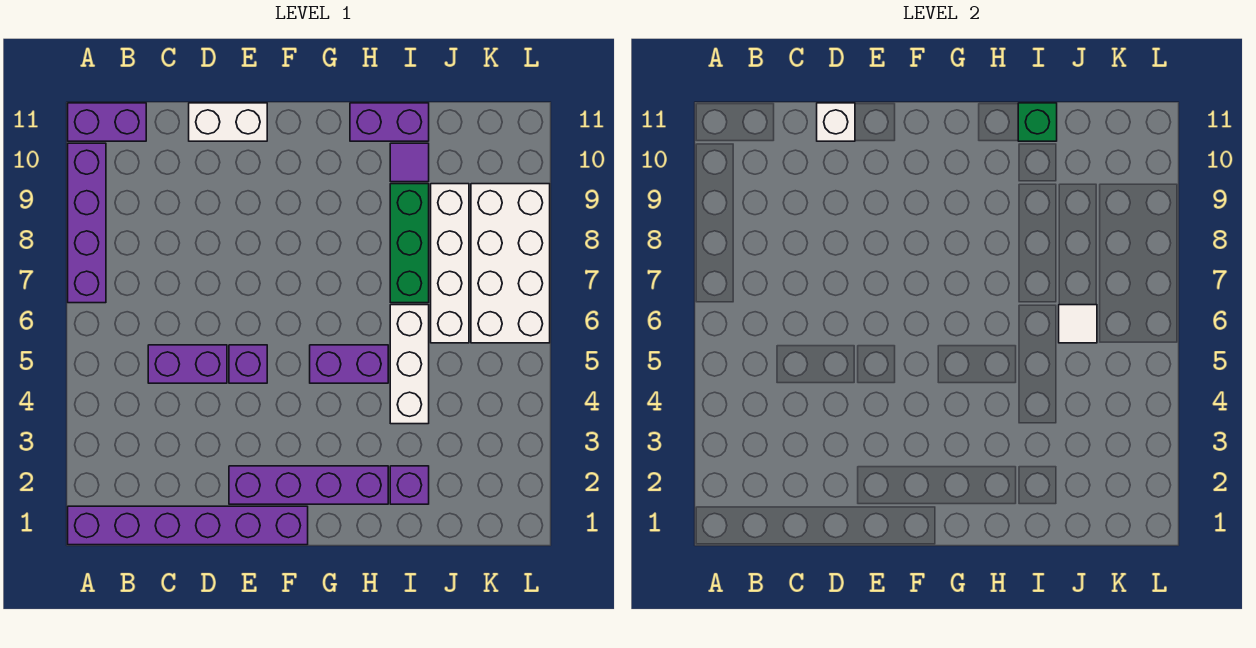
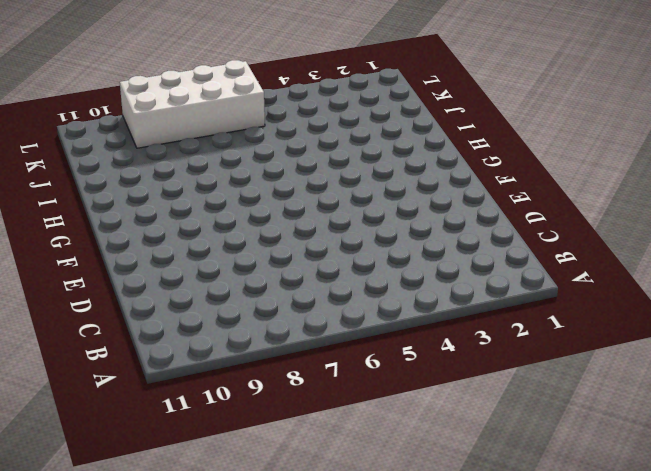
none -> purple 1x6 brick [68,506,308,545]
none -> purple 1x4 brick [68,143,106,303]
none -> purple 1x2 brick [68,103,146,141]

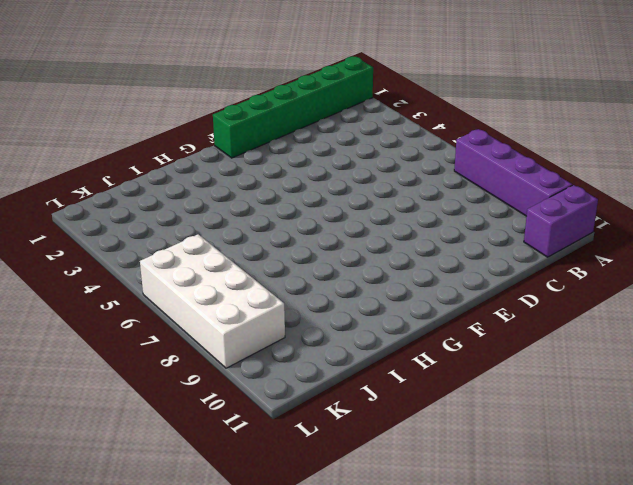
green 1x6 brick [213,56,373,158] -> purple 1x6 brick [68,506,308,545]
none -> purple 1x2 brick [148,345,227,383]
none -> white 1x2 brick [189,103,267,141]
none -> purple 1x4 brick [229,466,388,504]

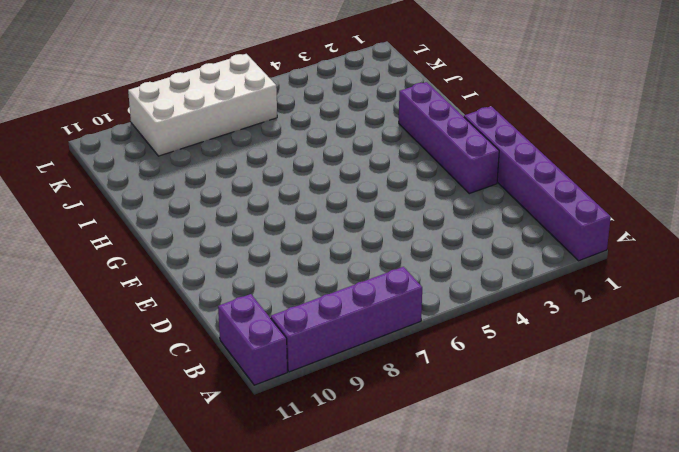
none -> purple 1x2 brick [148,345,227,383]
none -> white 1x2 brick [189,103,267,141]
none -> purple 1x1 brick [229,345,267,383]

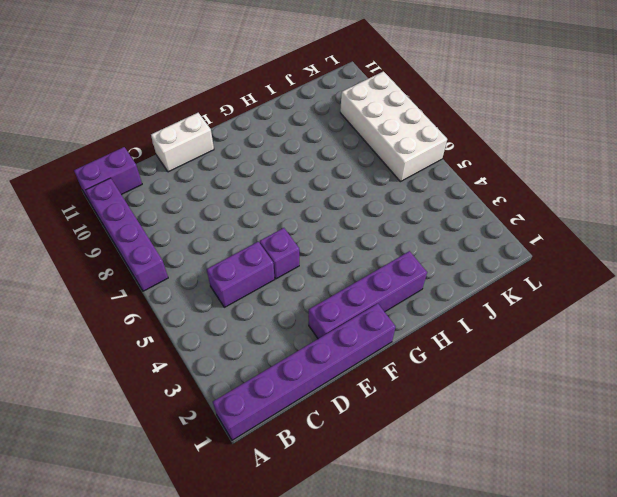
none -> purple 1x2 brick [310,345,388,383]
none -> purple 1x2 brick [350,103,429,141]
none -> purple 1x1 brick [390,466,429,504]

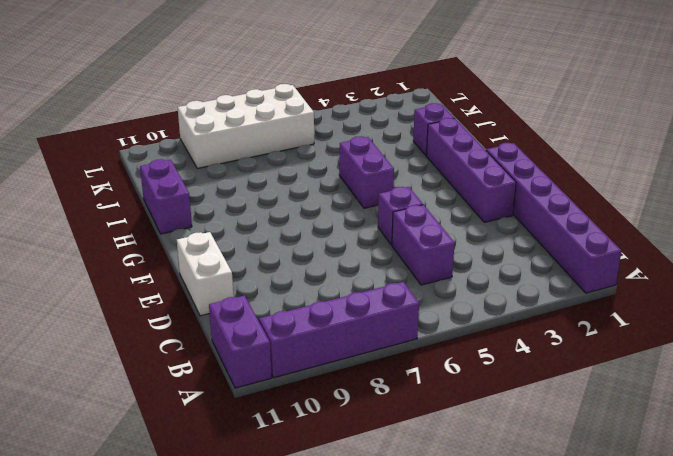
none -> white 1x3 brick [390,305,429,424]
none -> green 1x3 brick [390,184,429,303]
none -> purple 1x1 tile [390,143,429,182]

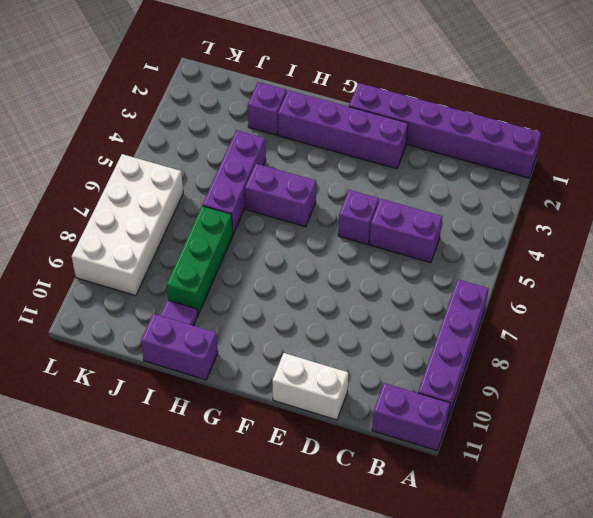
purple 1x3 brick [203,130,266,234] -> white 1x3 brick [390,305,429,424]
none -> white 1x4 brick [431,184,469,343]
none -> white 1x1 brick [817,103,855,141]
none -> green 1x1 brick [1018,103,1057,141]

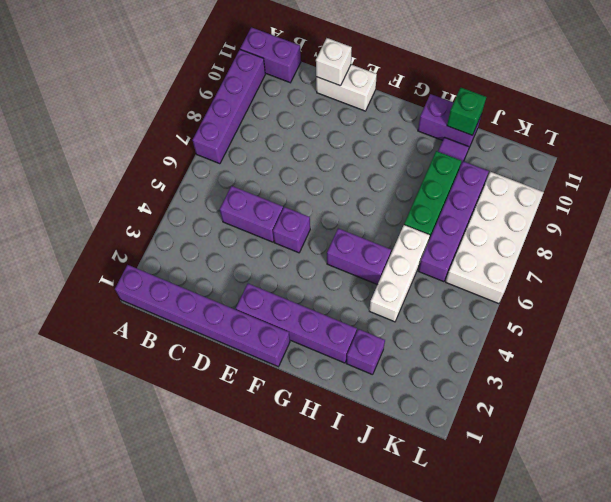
purple 1x4 brick [418,161,489,282] -> white 1x4 brick [431,184,469,343]
none -> white 1x1 tile [1059,305,1097,343]

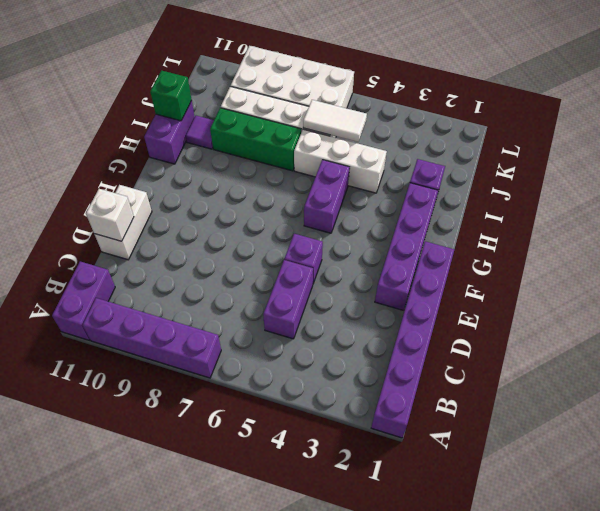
white 1x2 tile [303,100,367,142] -> white 1x1 tile [1059,305,1097,343]

